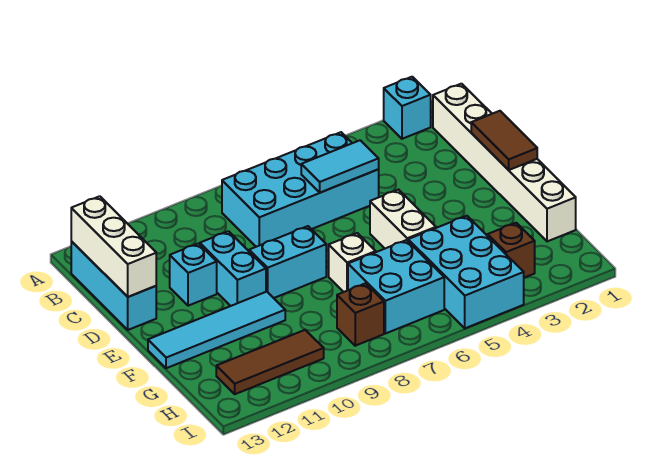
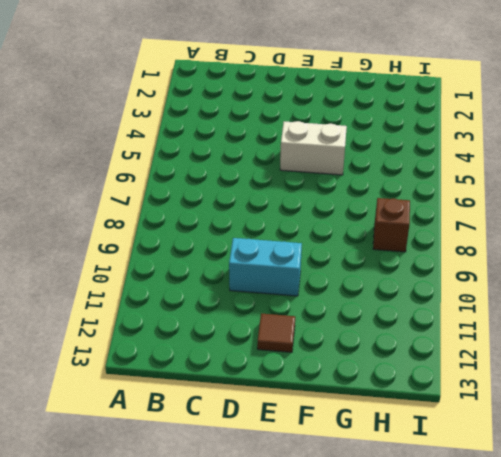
brown 1x1 tile [257,313,295,352] -> none
none -> cyan 1x1 brick [384,77,431,139]
none -> white 1x6 brick [433,84,576,241]
none -> cyan 2x4 brick [222,132,379,247]

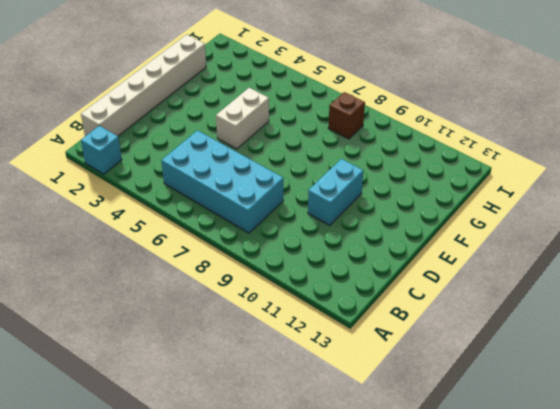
none -> cyan 1x3 brick [71,241,156,330]
none -> cyan 1x1 brick [170,243,217,306]
none -> cyan 1x2 brick [249,226,326,298]

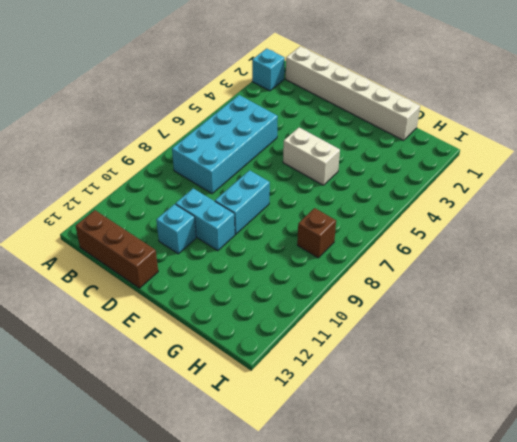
brown 1x3 brick [76,210,158,288] -> cyan 1x3 brick [71,241,156,330]
none -> white 1x1 brick [329,233,376,292]
none -> cyan 1x4 tile [148,292,285,368]
none -> cyan 2x3 brick [408,216,524,328]

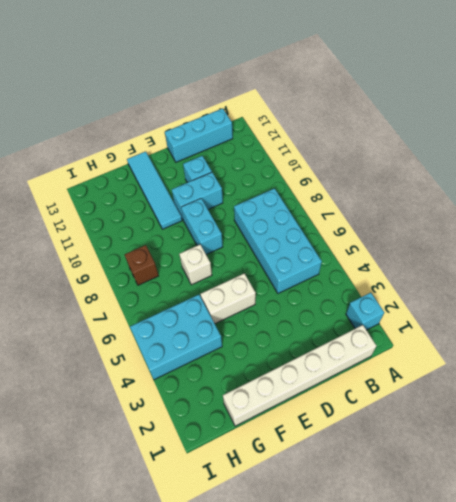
none -> cyan 2x2 brick [348,240,444,334]
none -> brown 1x1 brick [488,223,535,278]
none -> brown 1x3 tile [216,330,324,394]

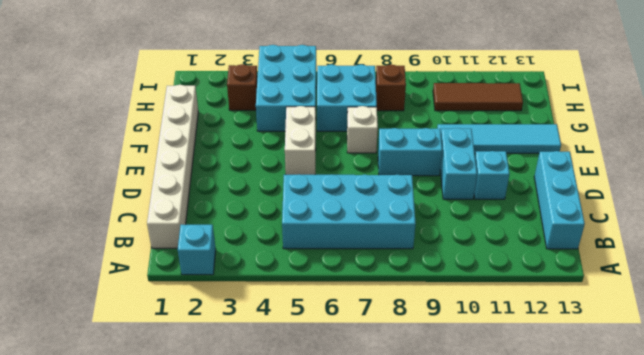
none -> white 1x3 brick [71,196,156,297]
none -> cyan 1x2 tile [301,140,379,193]
none -> brown 1x2 tile [471,111,537,170]

